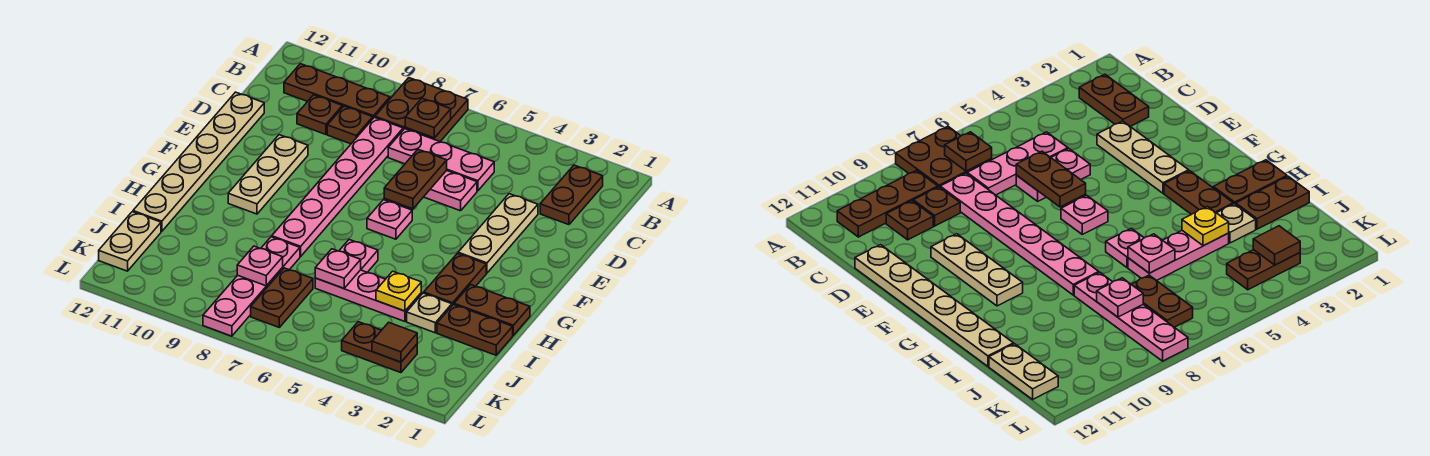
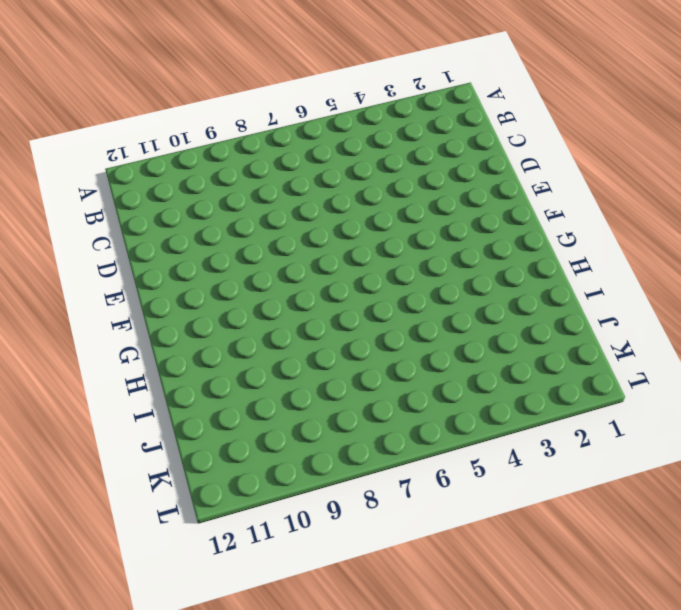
none -> brown 2x2 plate [375,78,468,142]
none -> brown 1x2 plate [540,165,603,225]
none -> brown 1x3 plate [284,64,390,118]

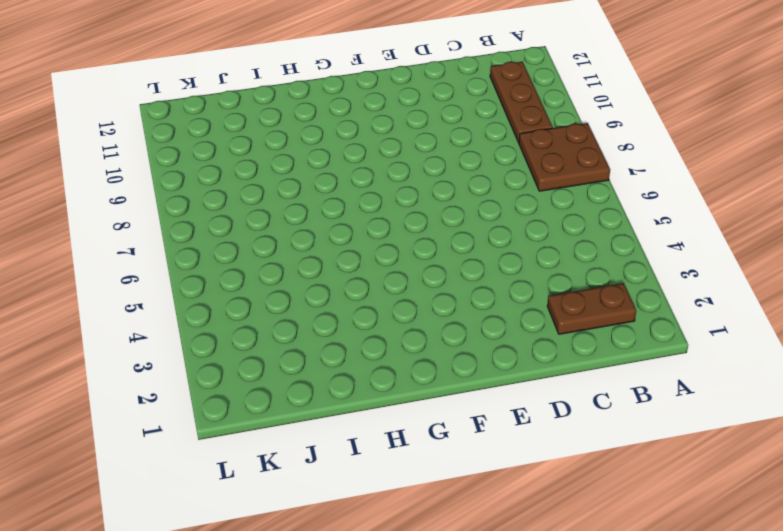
none -> pink 1x3 plate [388,129,494,191]
none -> pink 1x6 plate [272,117,403,257]
none -> brown 1x1 plate [327,106,373,144]

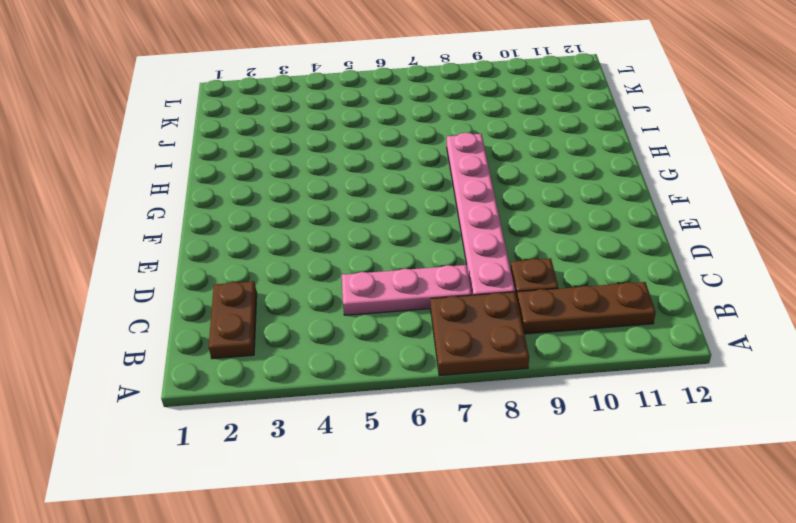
none -> brown 1x1 plate [297,95,342,134]
none -> tan 1x3 plate [458,194,538,273]
none -> pink 1x2 plate [424,170,477,211]

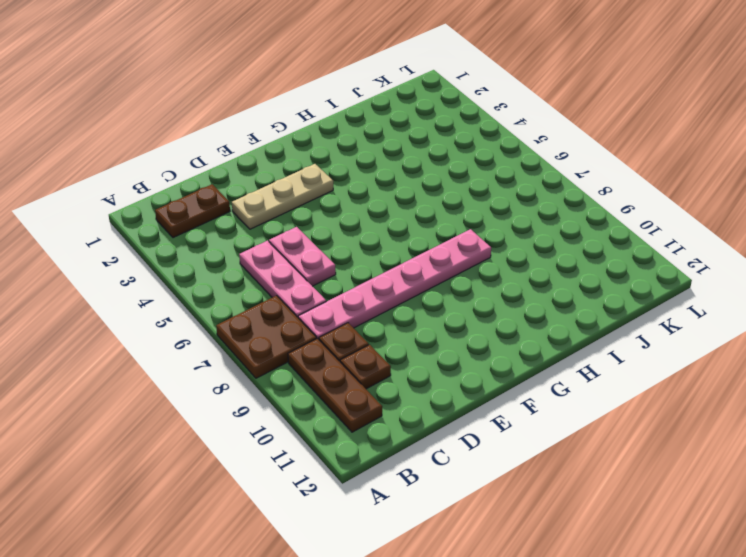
none -> tan 1x6 plate [133,92,264,231]
none -> tan 1x3 plate [228,135,308,214]
none -> pink 1x1 plate [367,200,412,239]

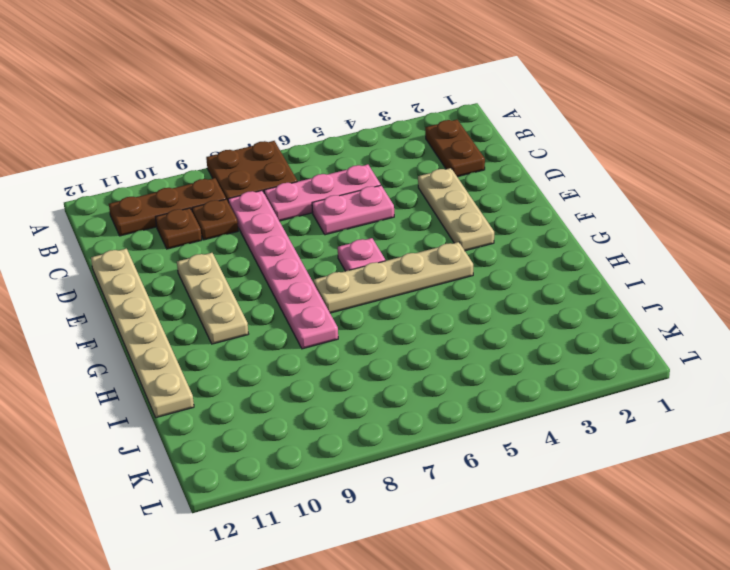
tan 1x4 plate [314,242,473,313] -> none
none -> brown 1x2 plate [424,253,486,305]
none -> brown 1x2 plate [454,285,530,335]
none -> pink 1x1 plate [339,240,378,272]

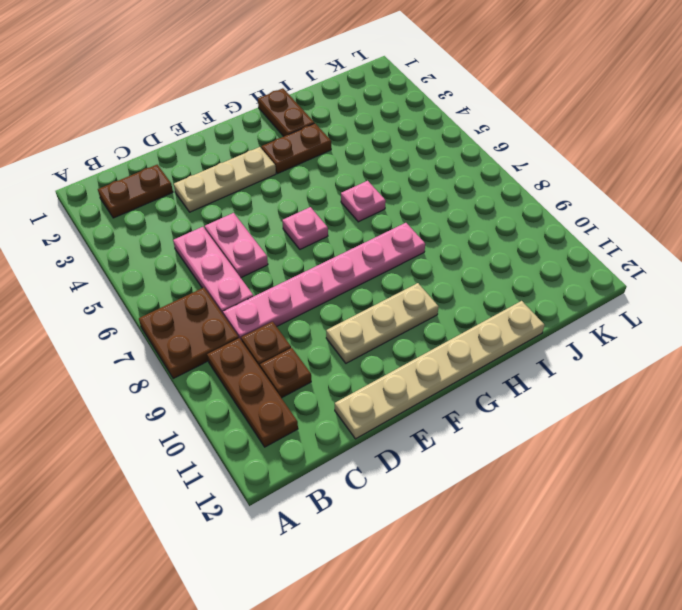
none -> brown 1x2 plate [437,305,513,355]
none -> tan 1x1 plate [407,293,452,333]
none -> pink 1x3 plate [315,270,421,321]

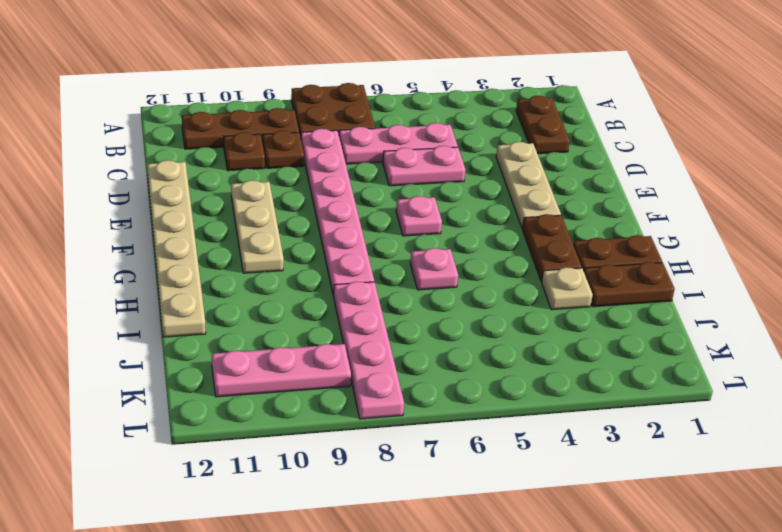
pink 1x3 plate [212,344,351,397] -> pink 1x3 plate moved to [315,270,421,321]
none -> brown 1x2 plate [251,268,313,327]
none -> tan 1x2 plate [99,212,161,271]
none -> brown 1x2 plate [342,322,417,373]

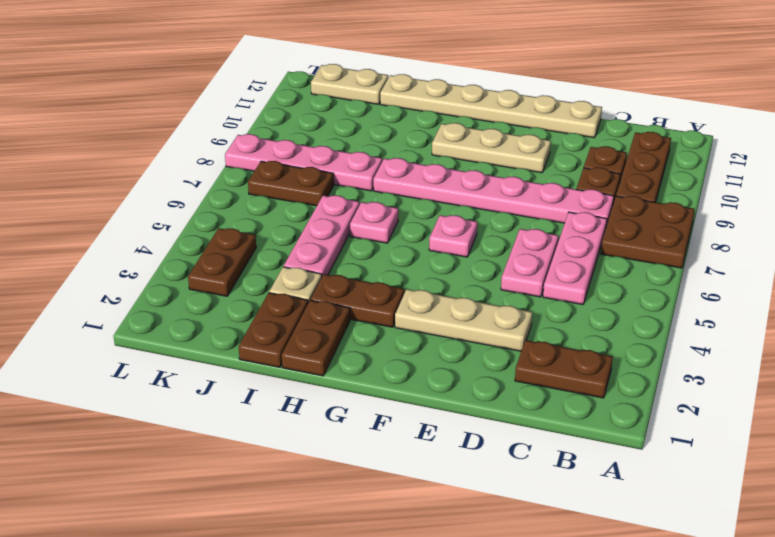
none -> brown 1x1 plate [405,98,451,138]
none -> brown 1x2 plate [384,149,447,209]
none -> yellow 1x1 plate [376,271,421,311]

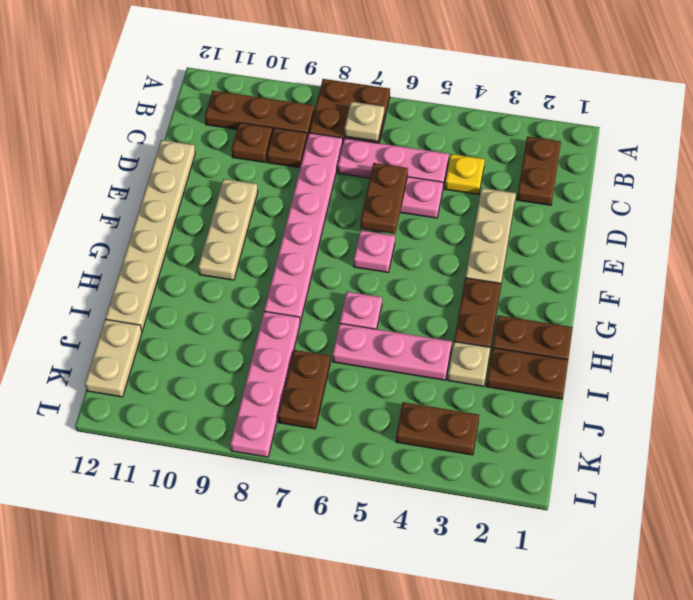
tan 1x1 plate [345,102,384,141] -> brown 1x1 plate [405,98,451,138]
yellow 1x1 plate [445,154,485,195] -> yellow 1x1 plate moved to [376,271,421,311]
none -> pink 1x1 plate [315,249,361,288]
none -> pink 1x1 plate [237,246,283,286]
none -> brown 1x1 tile [372,322,417,362]

